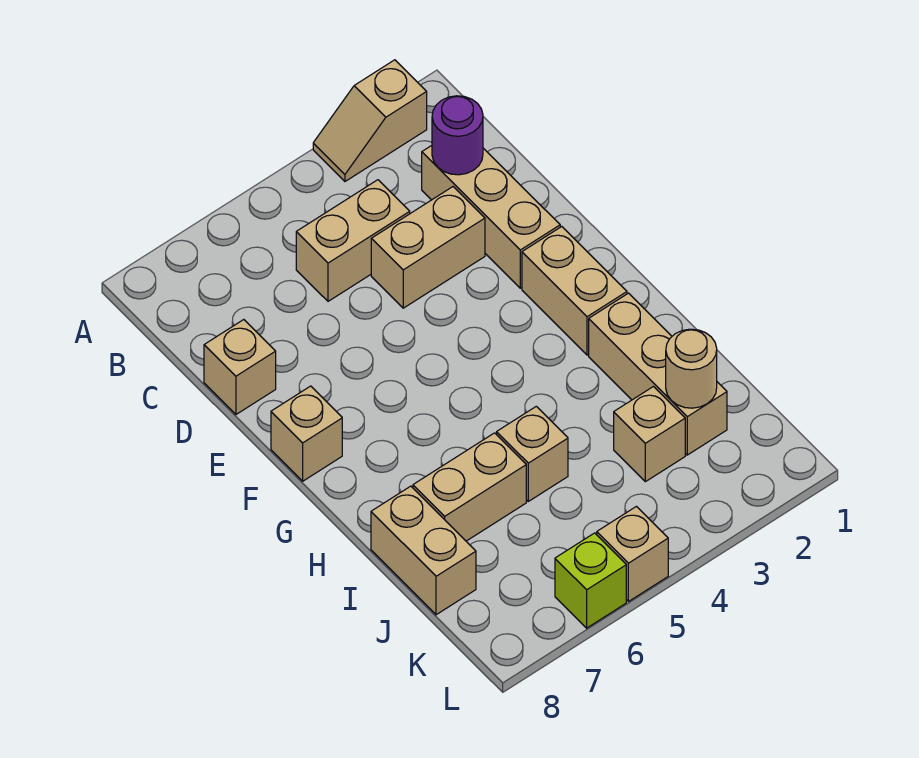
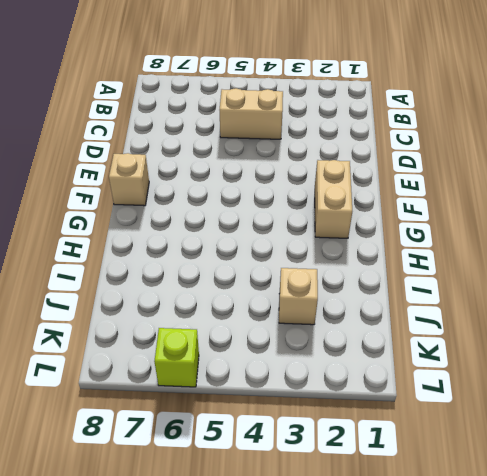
none -> tan 1x2 slope [313,60,427,181]
none -> tan 1x3 brick [422,146,560,288]
none -> tan 1x2 brick [371,187,485,308]

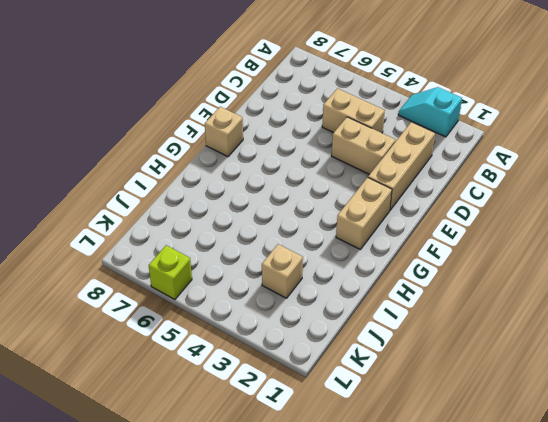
cyan 1x2 slope [398,87,462,137] -> tan 1x2 slope [313,60,427,181]
none -> tan 1x1 brick [204,320,276,414]
none -> tan 1x3 brick [589,293,727,455]
none -> tan 1x1 brick [497,406,568,501]

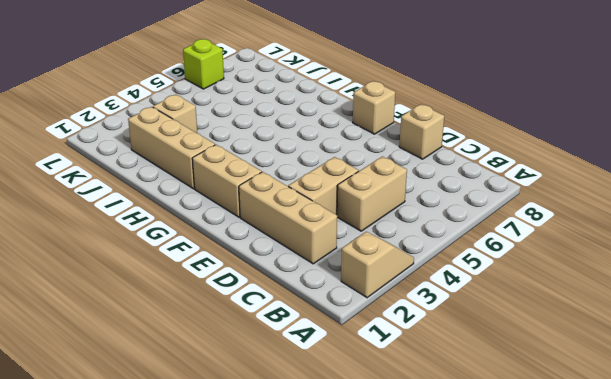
none -> tan 1x1 brick [497,406,568,501]
none -> tan 1x2 brick [413,433,526,541]
none -> tan 1x2 brick [371,486,476,615]

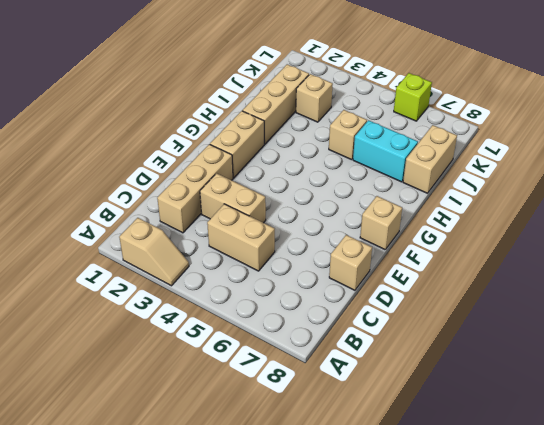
cyan 1x2 brick [353,120,418,182] -> tan 1x2 brick [413,433,526,541]
none -> tan 1x1 brick [597,507,668,602]
none -> purple 1x1 round brick [432,96,483,175]
none -> tan 1x1 round brick [666,329,717,408]

